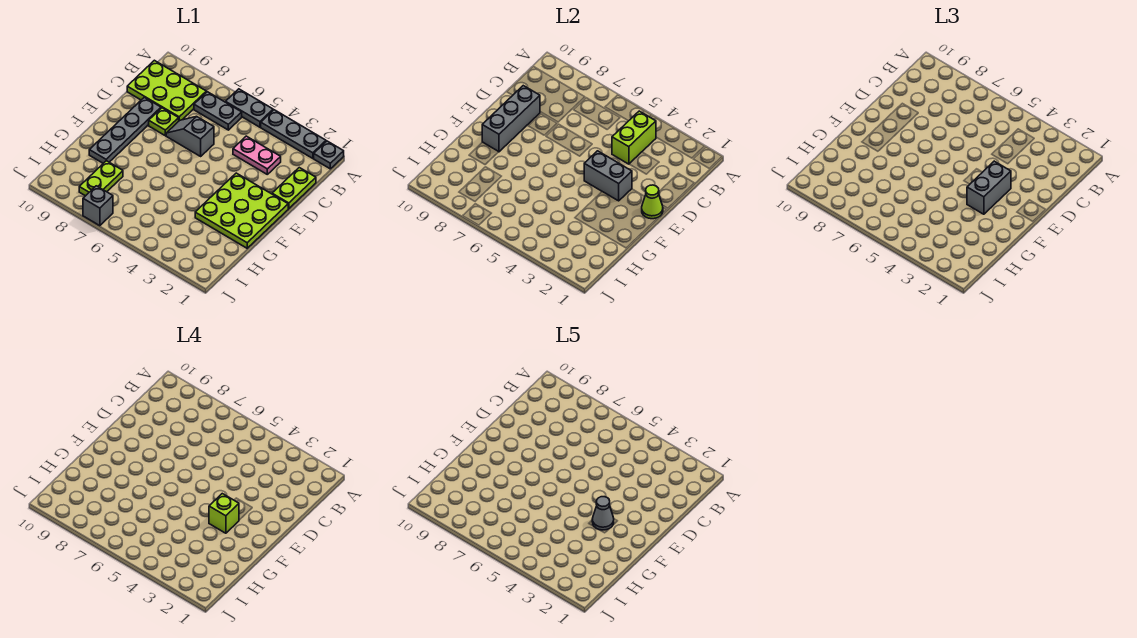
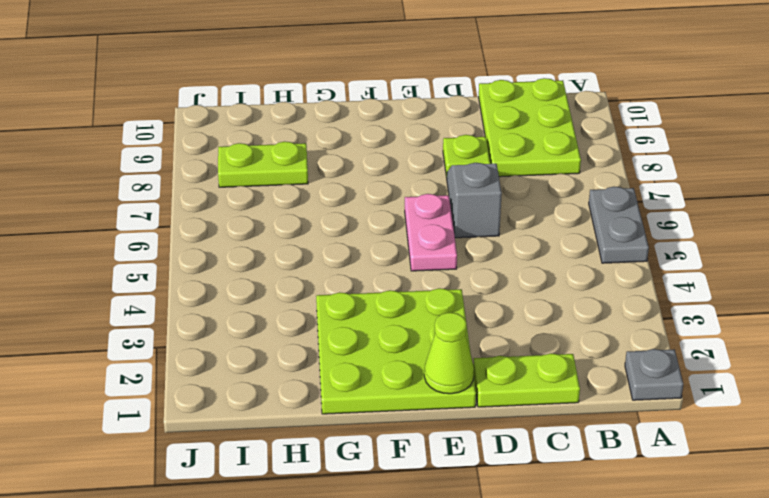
pink 1x2 plate [405,194,457,271] -> pink 1x2 plate moved to [233,136,281,174]
none -> grey 1x3 plate [261,110,326,158]
none -> grey 1x2 plate [194,92,242,130]
none -> grey 1x4 plate [89,97,161,163]

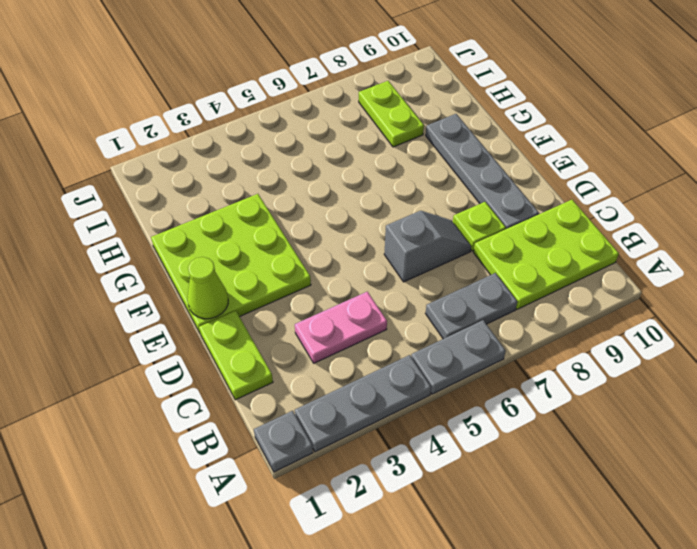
none -> grey 1x1 brick [83,186,113,226]
none -> lime 1x2 brick [612,111,656,164]
none -> grey 1x3 brick [482,86,540,152]

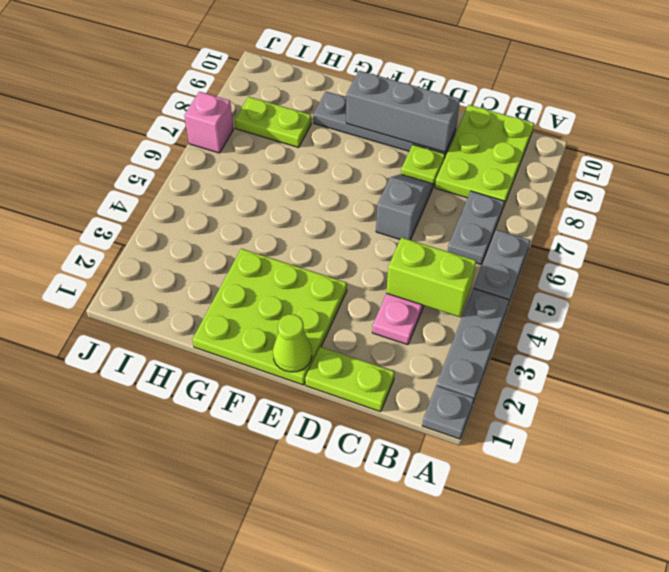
pink 1x1 brick [184,92,234,153] -> grey 1x1 brick [83,186,113,226]
none -> grey 1x2 brick [584,151,632,201]
none -> grey 1x2 brick [967,161,1011,214]
none -> lime 1x1 brick [209,494,239,533]

